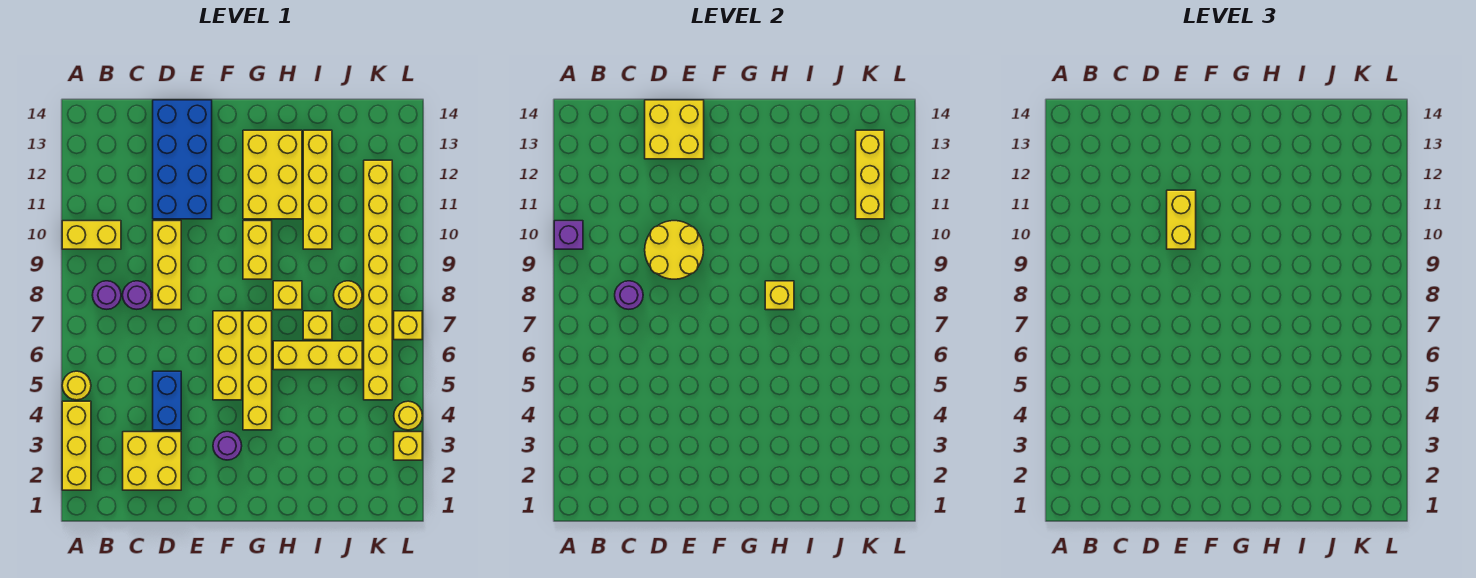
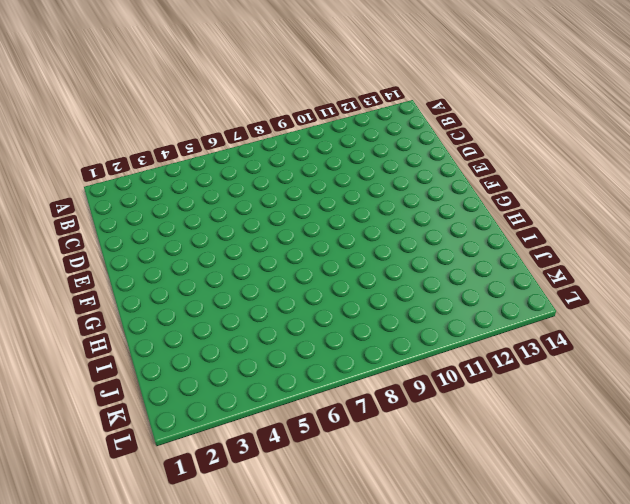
none -> yellow 1x3 brick [62,401,91,490]
none -> yellow 1x1 round brick [62,371,91,400]
none -> yellow 1x2 brick [62,221,121,249]
none -> purple 1x1 round brick [92,281,121,309]

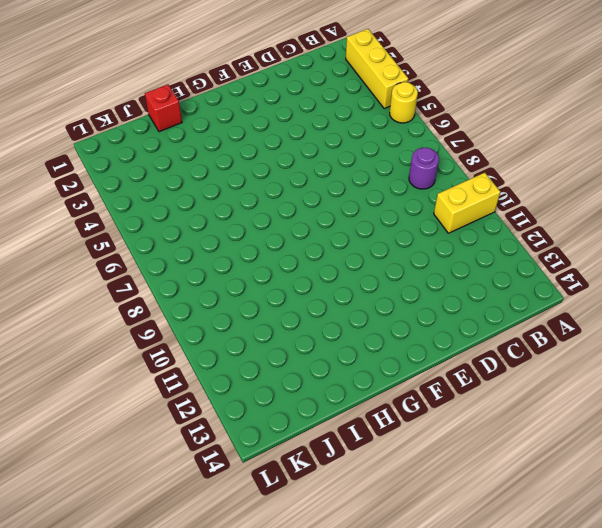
red 1x1 brick [145,84,182,132] -> none
none -> yellow 2x2 brick [123,432,181,490]
none -> purple 1x1 round brick [123,281,151,309]
none -> blue 1x2 brick [153,371,181,430]
none -> yellow 1x3 brick [153,221,181,310]

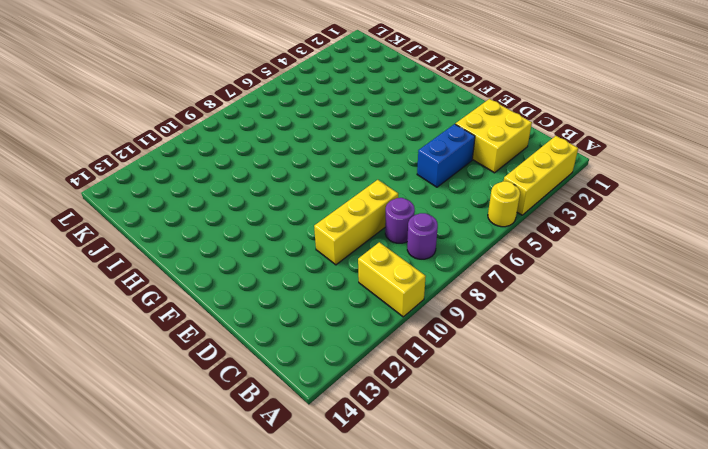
none -> blue 2x4 brick [153,100,212,219]
none -> purple 1x1 round brick [213,432,242,460]
none -> yellow 1x3 brick [213,311,242,400]
none -> yellow 1x4 brick [243,311,272,430]

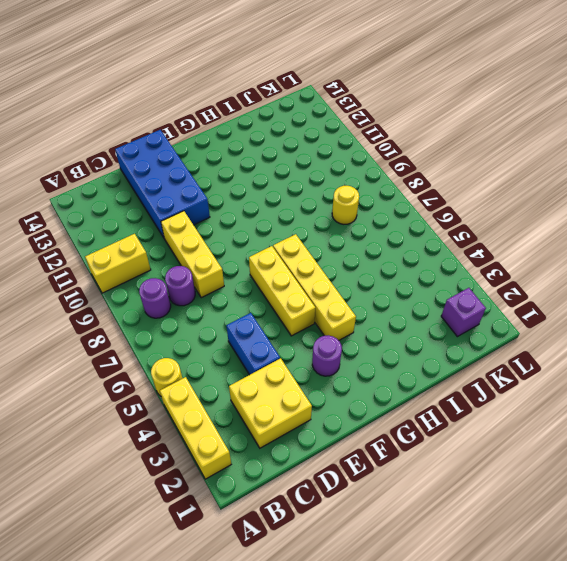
purple 1x1 brick [441,288,486,337] -> purple 1x1 brick moved to [554,221,583,249]
none -> yellow 1x2 brick [243,221,272,279]
none -> yellow 2x3 brick [243,130,302,219]
none -> yellow 1x3 brick [273,341,362,370]
none -> yellow 1x1 brick [273,281,302,310]

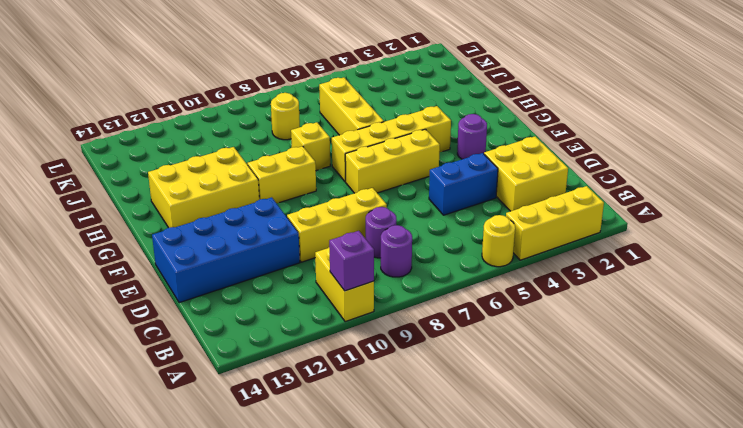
none -> yellow 1x1 brick [303,311,332,340]
none -> yellow 1x4 brick [303,130,332,249]
none -> yellow 1x8 brick [364,160,392,400]
none -> yellow 1x1 brick [394,432,422,460]

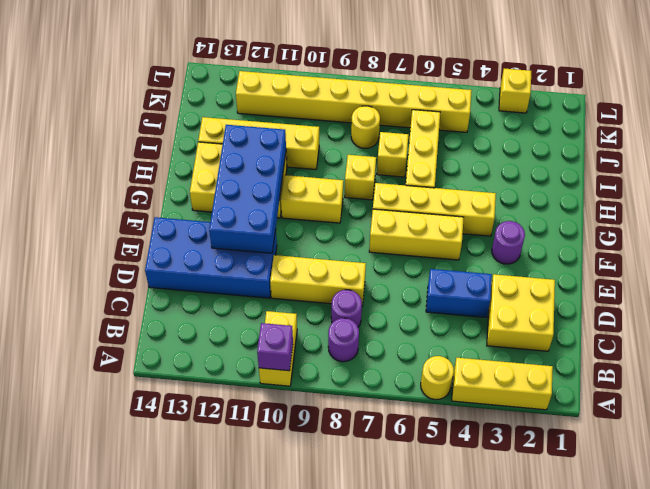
blue 2x4 brick [209,125,286,253] -> none
none -> yellow 1x1 round brick [394,401,422,430]
none -> yellow 1x1 brick [394,311,422,340]
none -> purple 1x1 round brick [615,281,643,309]
none -> yellow 2x2 round brick [645,221,703,279]

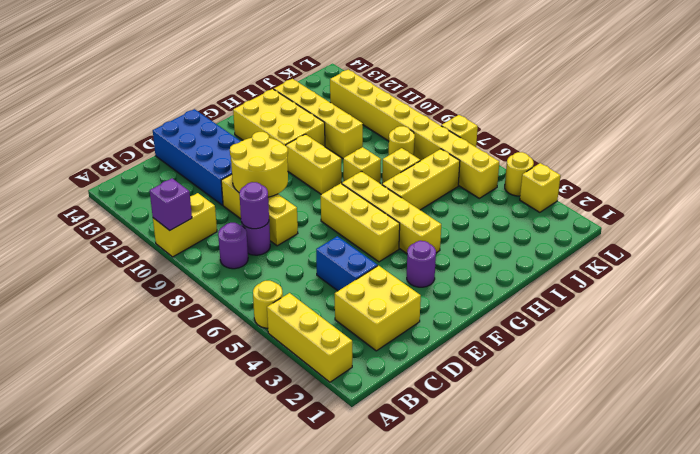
none -> yellow 2x2 brick [645,100,704,159]
none -> yellow 1x1 brick [765,281,794,310]
none -> yellow 1x3 brick [856,130,884,219]
none -> yellow 1x2 brick [1167,190,1196,249]

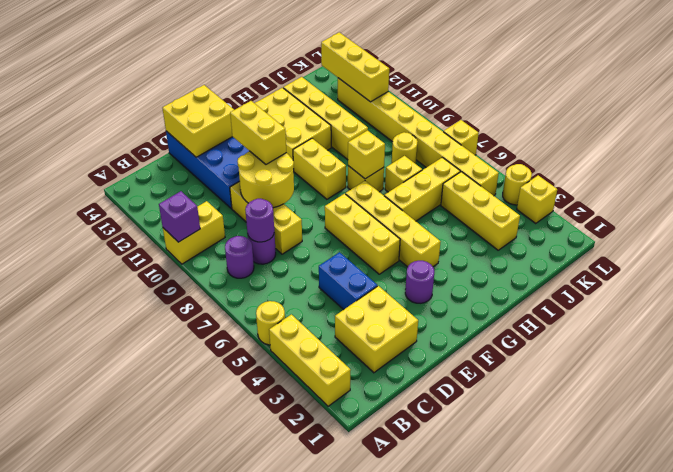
yellow 1x3 brick [441,172,520,250] -> none

